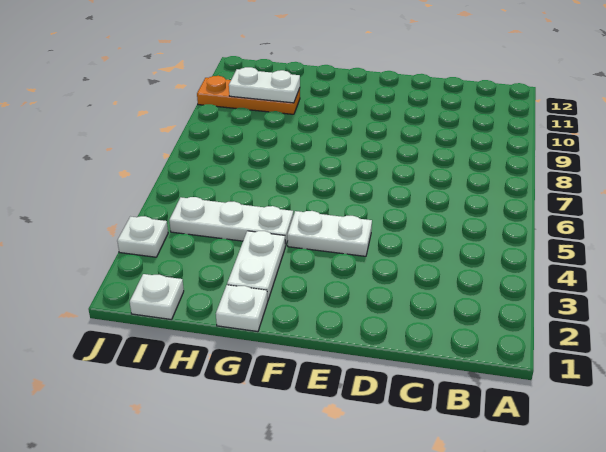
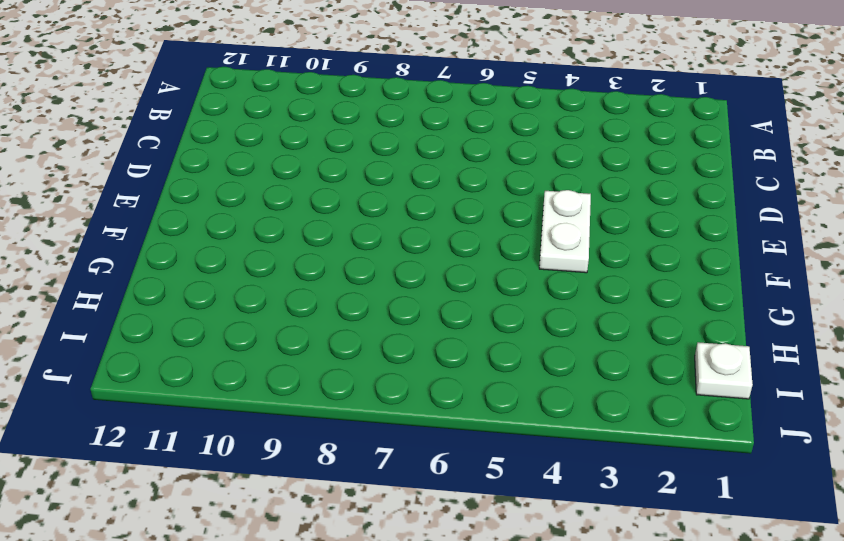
none -> white 1x1 plate [216,285,268,332]
none -> white 1x2 plate [227,231,285,301]

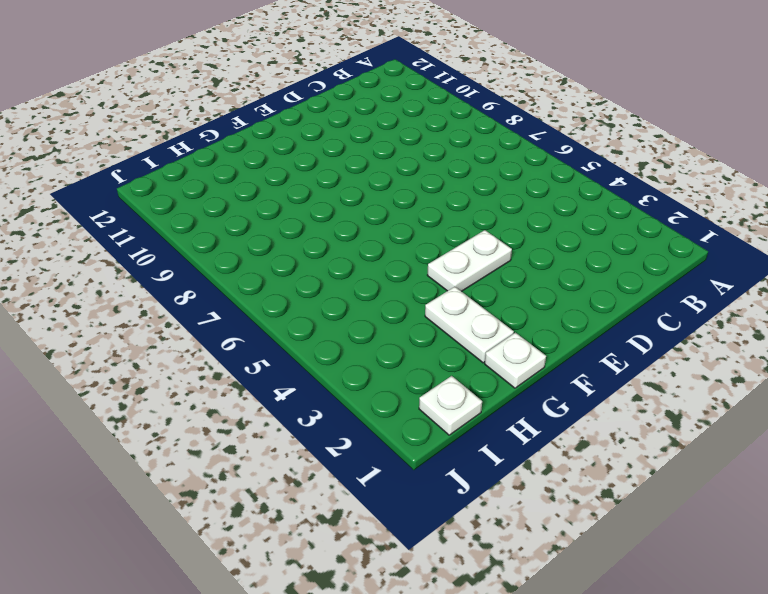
none -> white 1x3 plate [169,197,293,246]
none -> orange 1x3 plate [197,76,300,114]

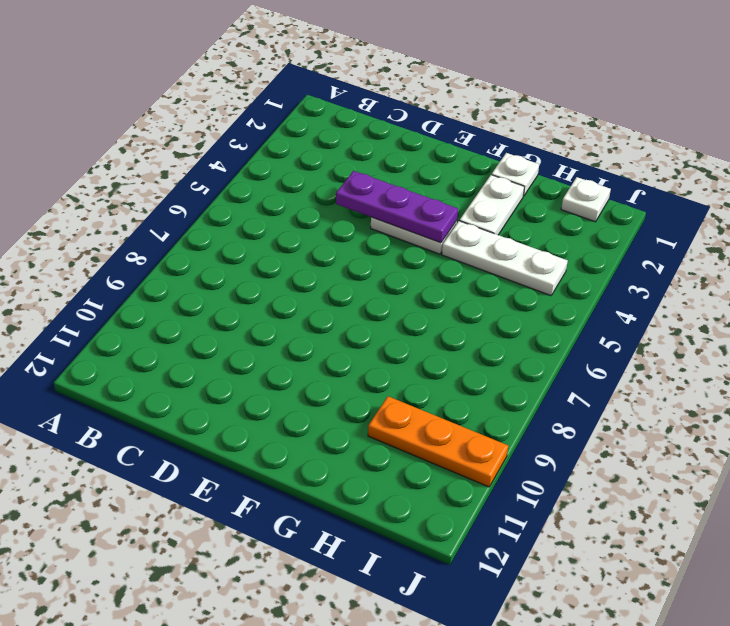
purple 1x3 plate [336,171,458,243] -> none
none -> white 1x1 plate [117,216,168,257]
none -> white 1x2 plate [229,67,300,103]

